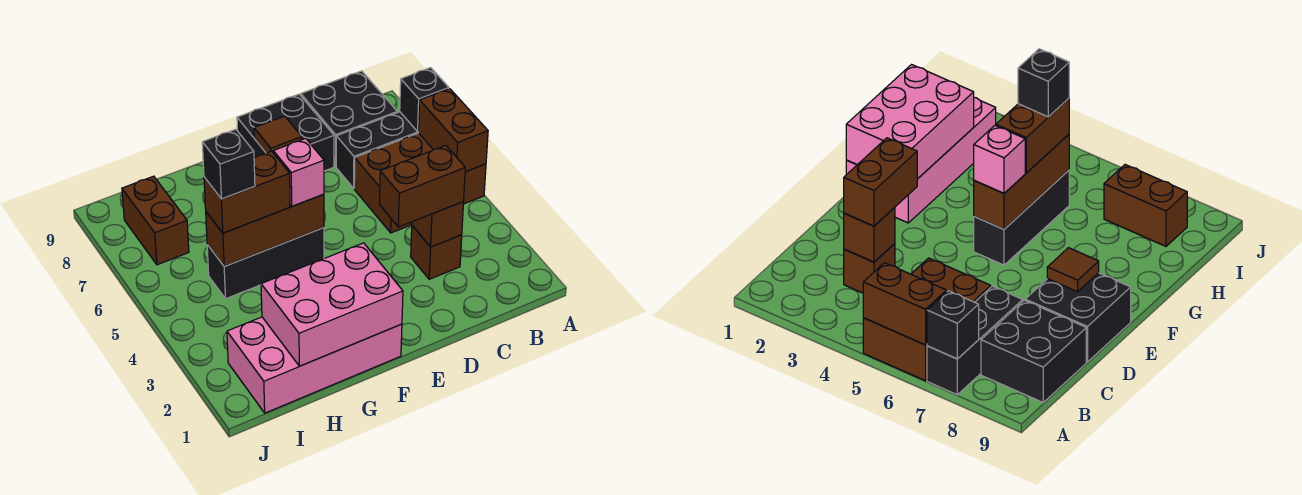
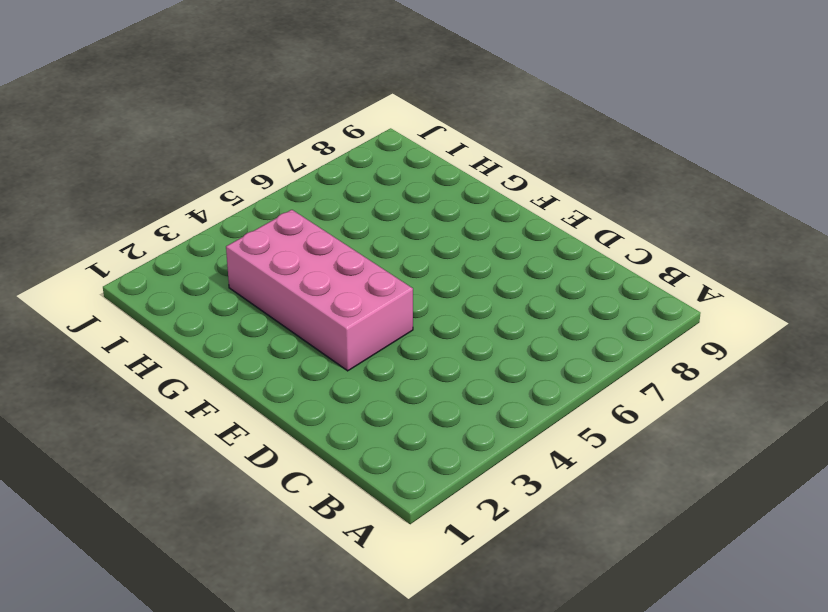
pink 2x4 brick [226,210,413,371] -> pink 2x4 brick moved to [227,317,402,413]
none -> brown 2x3 brick [354,133,486,233]
none -> black 1x3 brick [336,112,418,188]
none -> black 2x2 brick [301,71,397,167]

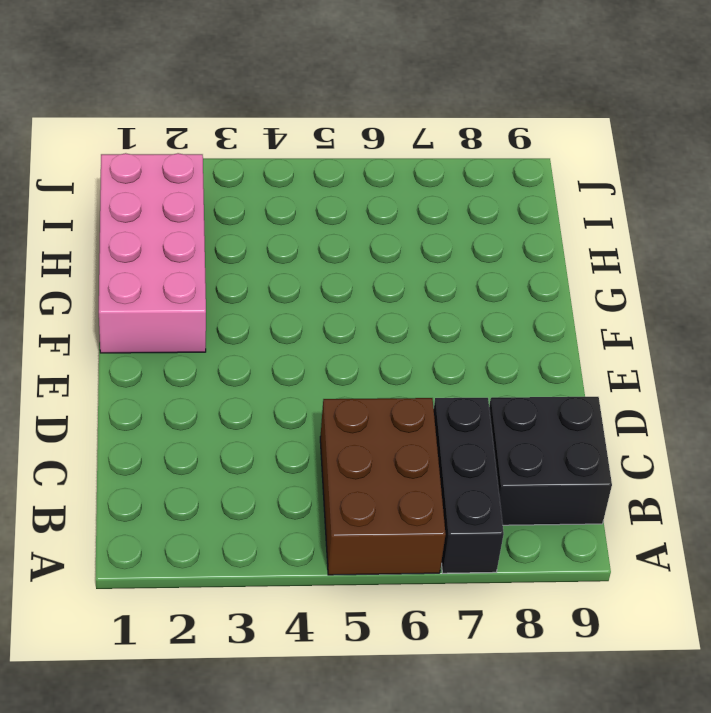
none -> brown 1x1 brick [411,226,462,279]
none -> black 2x2 brick [237,94,334,171]
none -> black 1x3 brick [207,228,324,299]

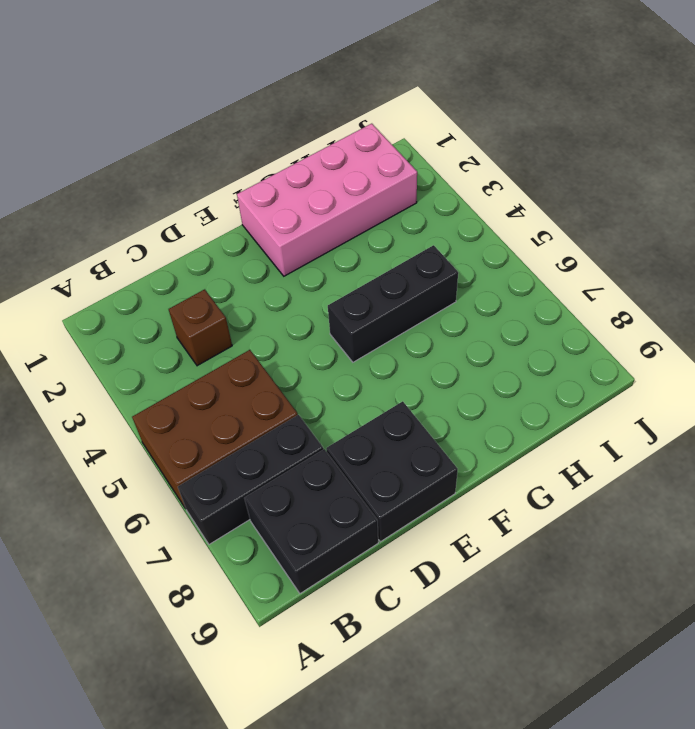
none -> brown 1x2 brick [122,176,189,265]
none -> brown 1x2 brick [418,89,488,172]
none -> black 1x1 brick [400,68,449,131]

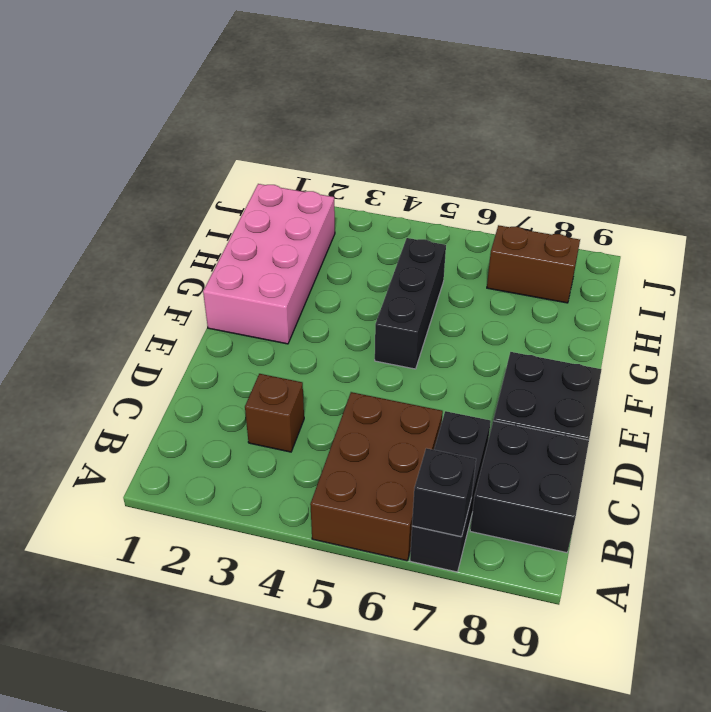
none -> brown 1x2 brick [418,89,488,172]
none -> brown 1x1 brick [412,202,464,247]
none -> brown 1x1 tile [254,116,302,153]

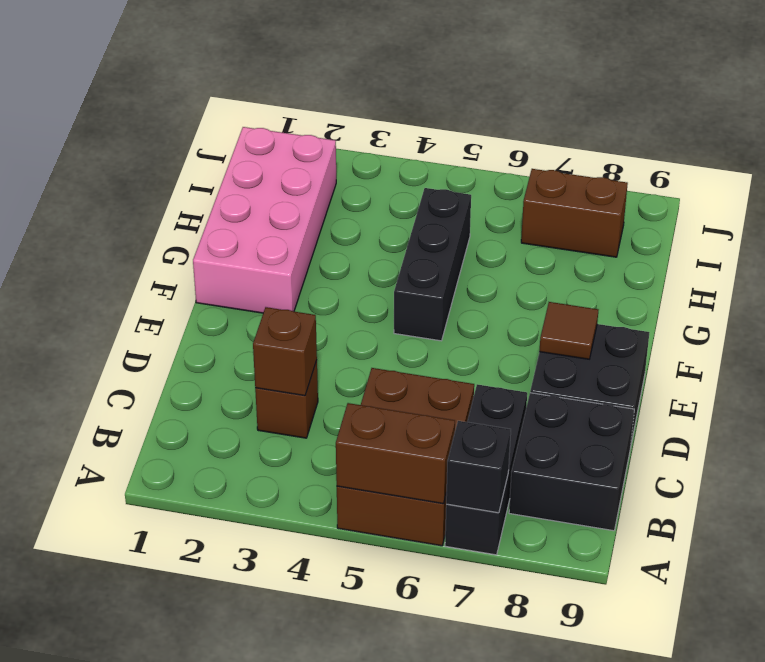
none -> pink 2x3 brick [261,243,403,366]
none -> brown 1x3 brick [206,194,324,266]
none -> brown 1x2 brick [380,146,465,227]

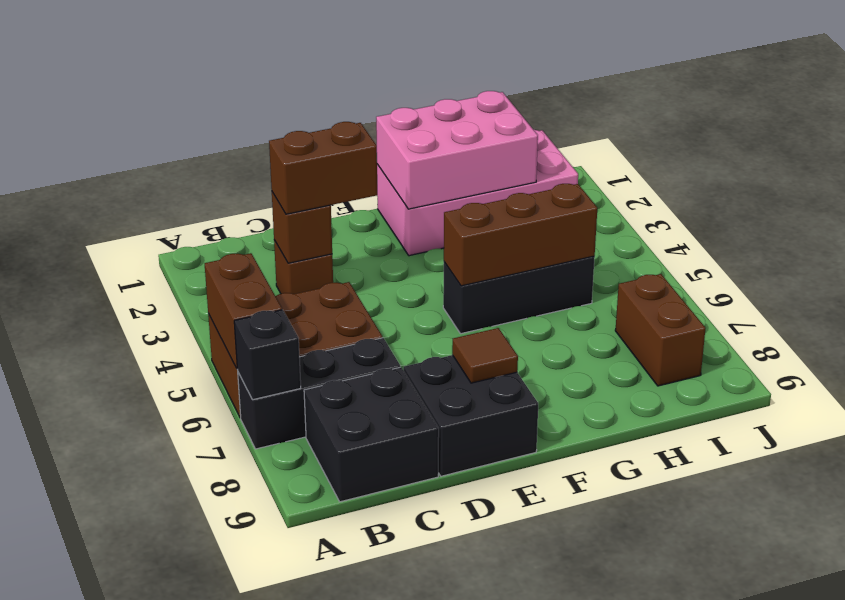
none -> pink 1x1 brick [273,138,324,206]
none -> brown 1x2 brick [204,151,290,233]
none -> black 1x1 brick [202,129,255,199]

